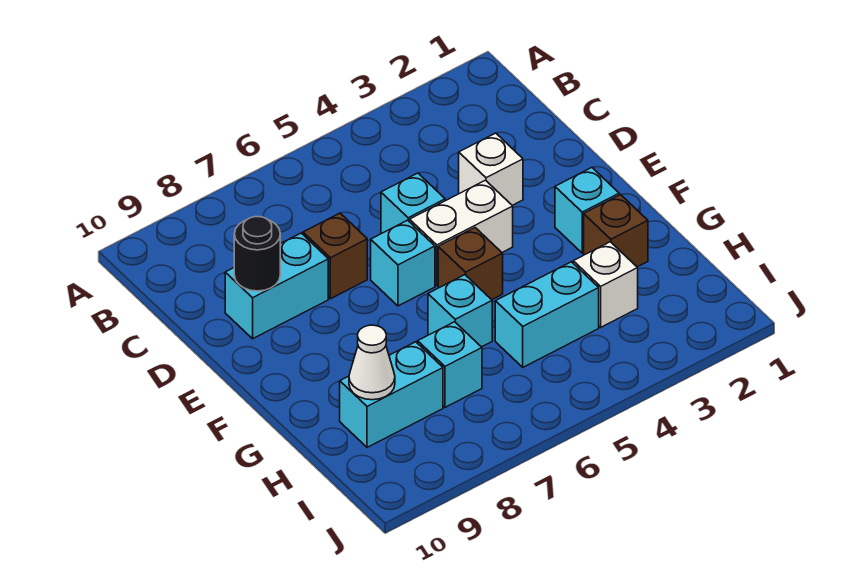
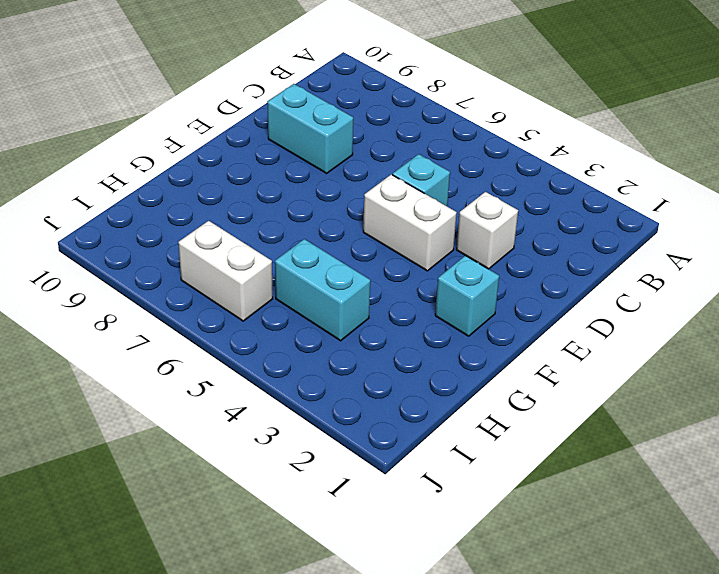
white 1x2 brick [178,221,273,321] -> none
none -> brown 1x1 brick [303,213,367,299]
none -> cyan 1x1 brick [371,220,435,306]
none -> brown 1x1 brick [438,228,503,300]

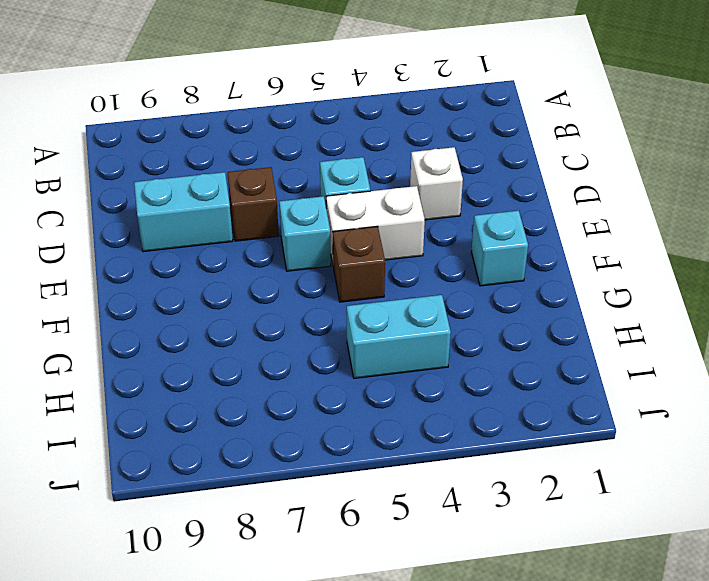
none -> brown 1x1 brick [584,195,648,267]
none -> cyan 1x1 brick [428,275,492,347]
none -> white 1x1 brick [573,242,638,327]

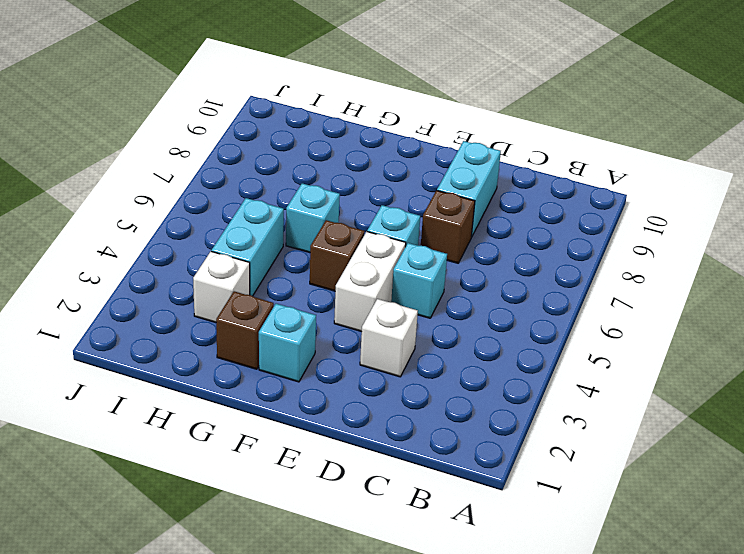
none -> cyan 1x1 brick [418,322,482,407]
none -> cyan 1x2 brick [340,342,443,447]
none -> black 1x1 round brick [234,217,280,291]

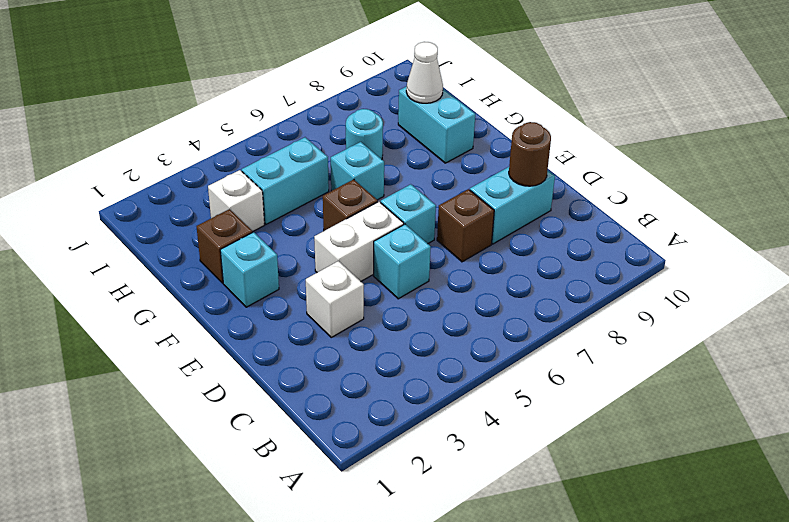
brown 1x1 round brick [509,122,551,186] -> black 1x1 round brick [234,217,280,291]
cyan 1x2 brick [398,86,475,163] -> cyan 1x2 brick turned to [340,342,443,447]
cyan 1x1 round brick [346,109,383,159] -> cyan 1x1 brick [418,322,482,407]

